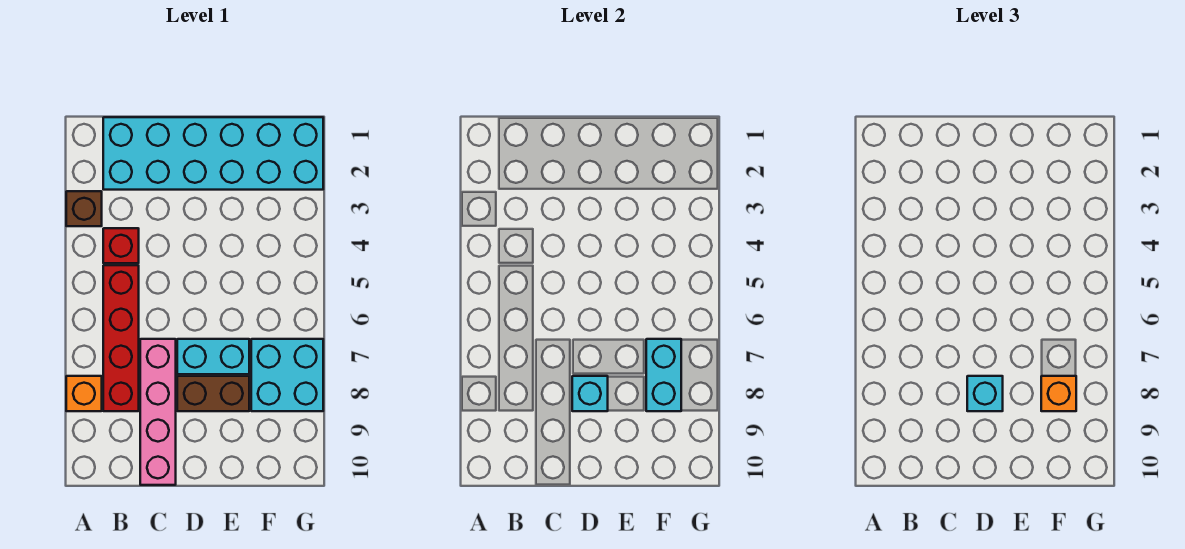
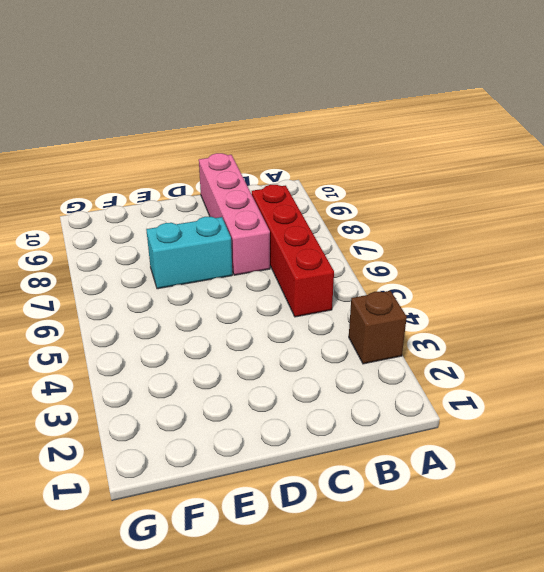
none -> orange 1x1 brick [66,376,102,411]
none -> cyan 2x6 brick [103,117,323,190]
none -> red 1x1 brick [103,228,139,263]

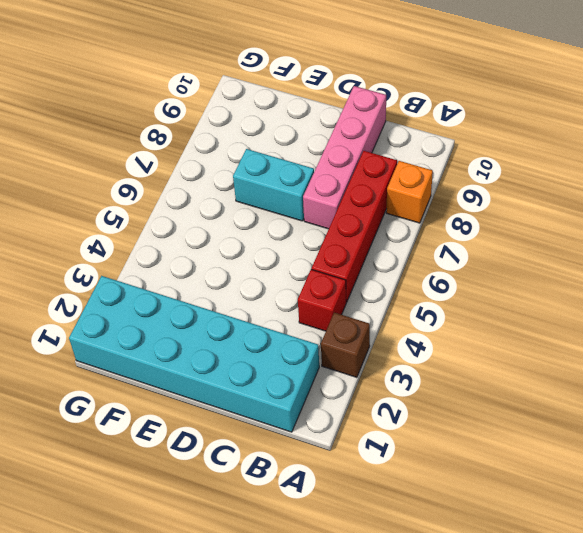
none -> brown 1x2 brick [177,376,249,411]
none -> cyan 2x2 brick [251,339,323,411]
none -> cyan 1x1 brick [572,376,608,411]

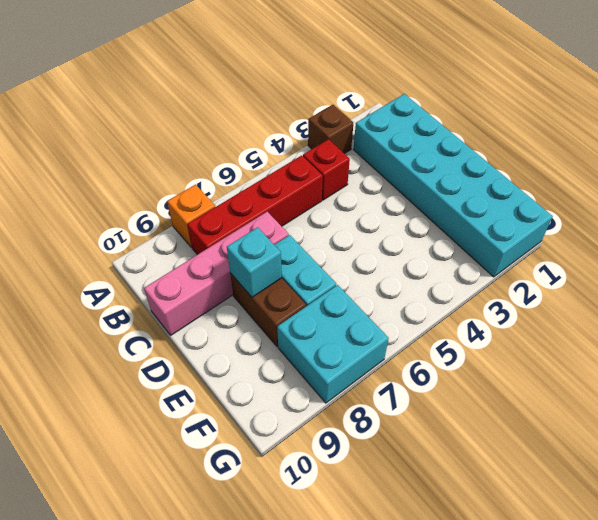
none -> cyan 1x2 brick [646,339,681,411]
none -> cyan 1x1 brick [967,376,1003,411]
none -> orange 1x1 brick [1041,376,1076,411]

